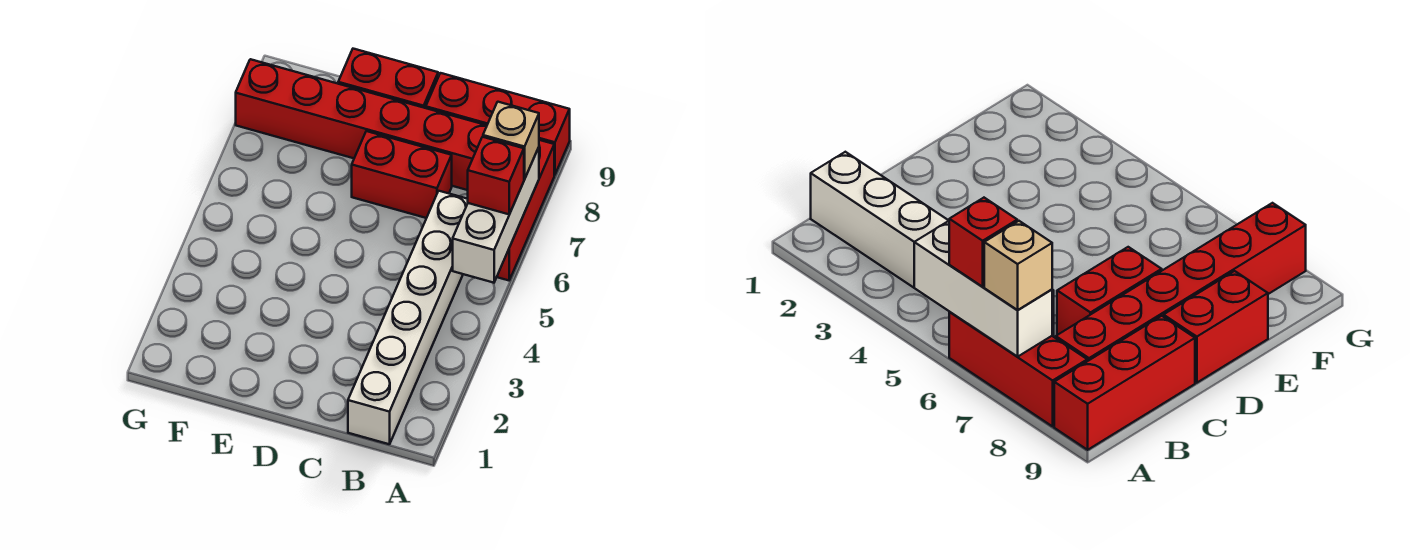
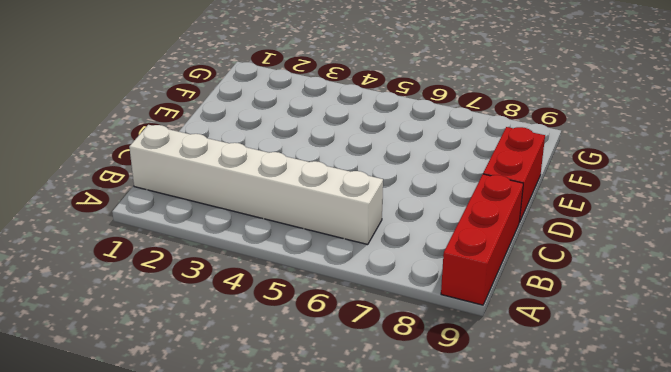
none -> red 1x3 brick [497,140,554,280]
none -> red 1x6 brick [236,59,487,190]

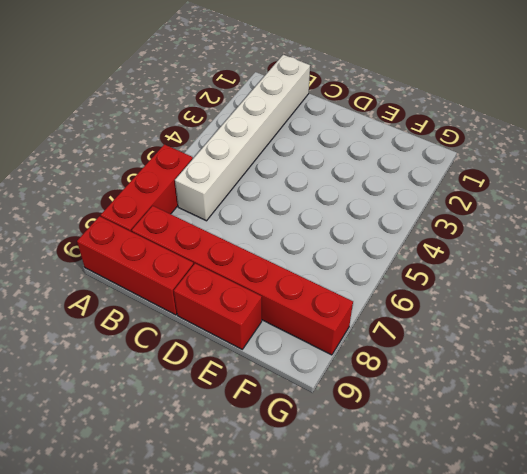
none -> red 1x2 brick [352,131,452,218]
none -> white 1x3 brick [453,147,539,283]

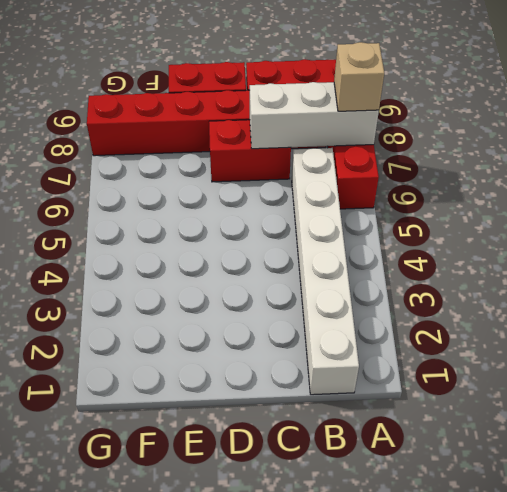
white 1x3 brick [250,82,379,149] -> white 1x3 brick turned to [453,147,539,283]
none -> red 1x1 brick [468,137,524,214]

